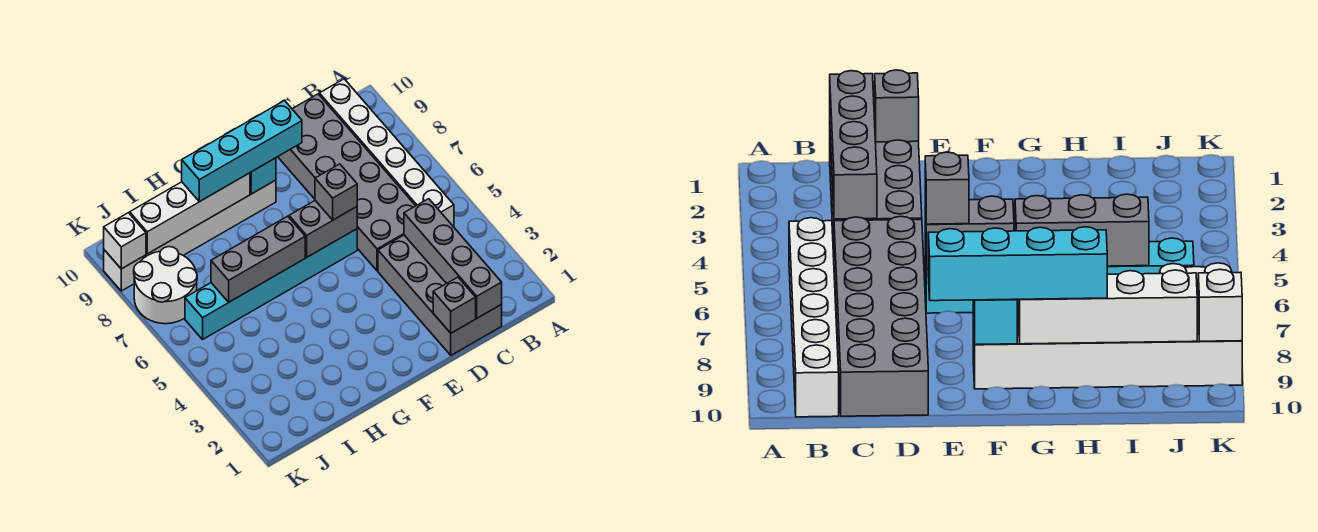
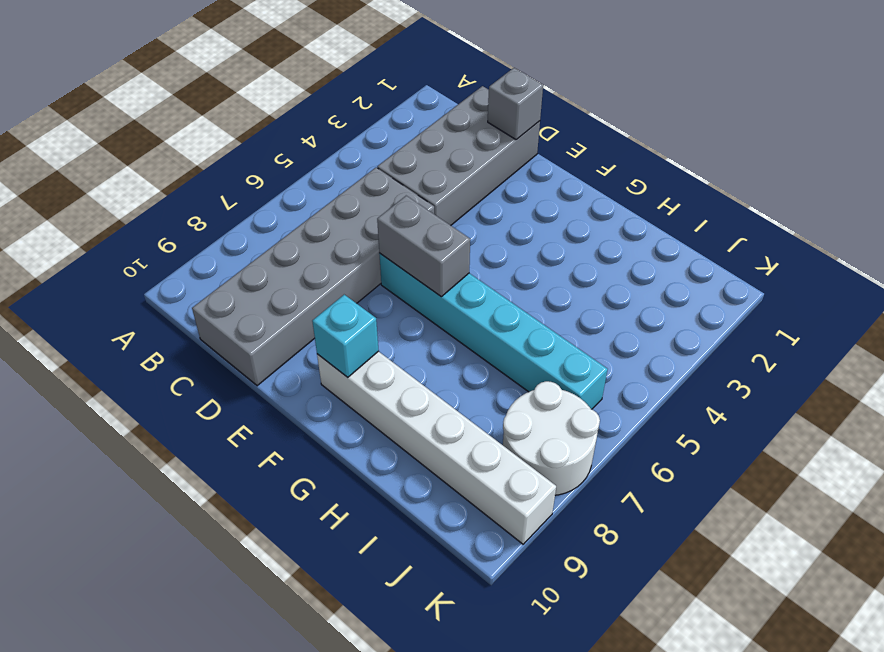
none -> white 1x6 brick [319,79,454,227]
none -> grey 1x4 brick [404,199,502,318]
none -> grey 1x3 brick [211,216,305,302]

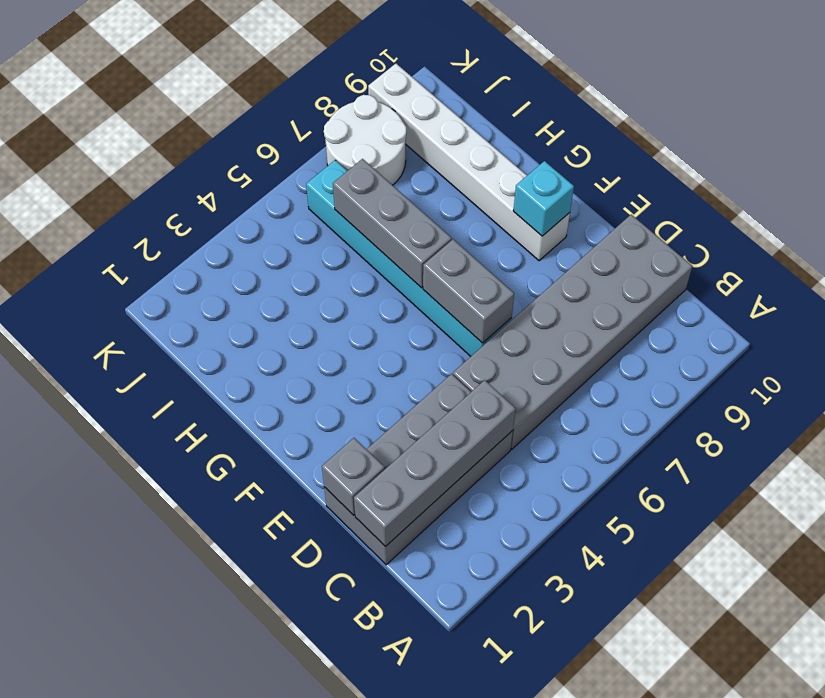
none -> white 1x6 brick [319,79,454,227]
none -> white 1x4 brick [130,173,250,254]
none -> white 1x1 brick [104,213,146,269]

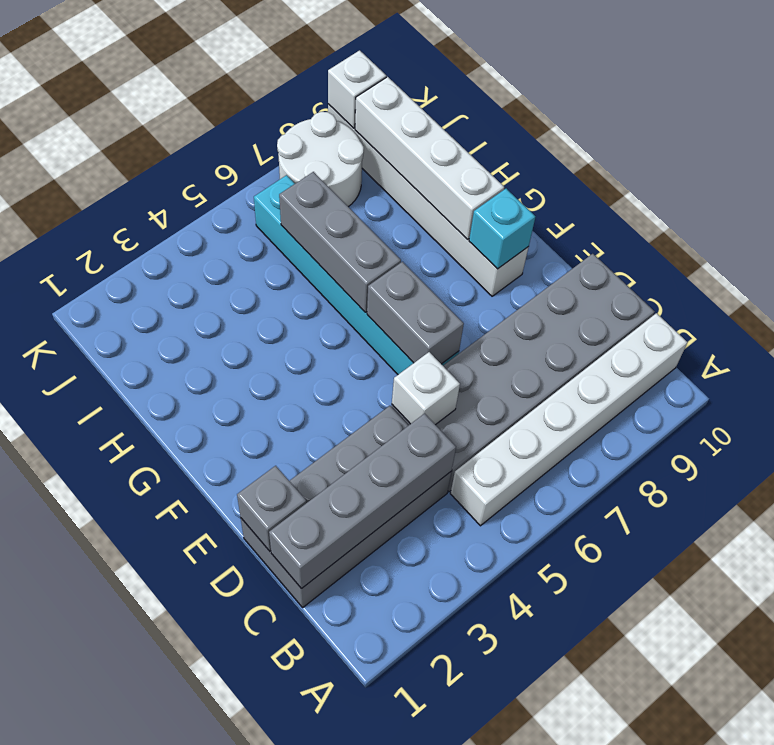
white 1x1 brick [392,352,460,425] -> none
none -> grey 1x1 brick [315,164,357,220]
none -> cyan 1x4 brick [182,101,302,202]

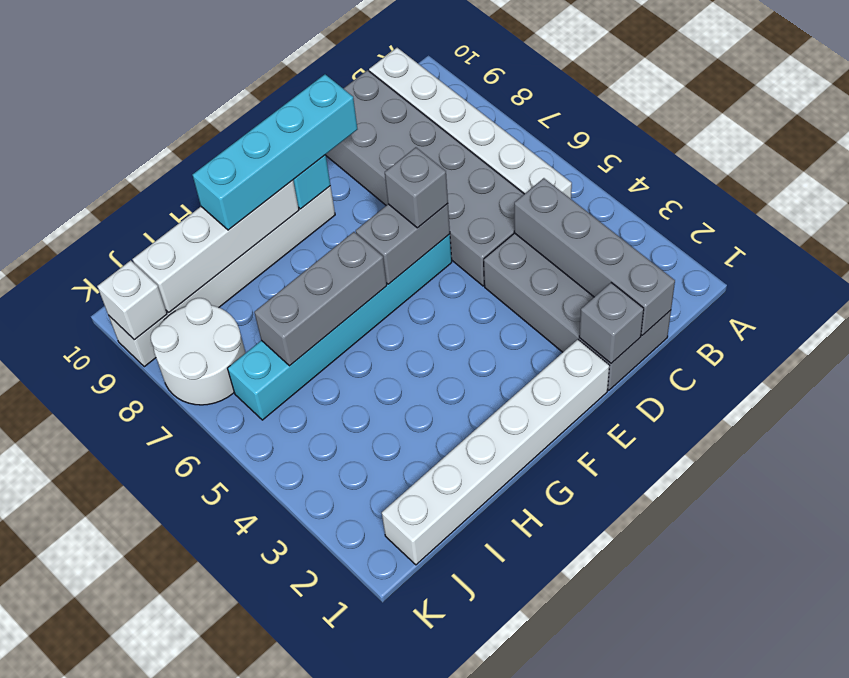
white 1x6 brick [382,339,609,565] -> none

